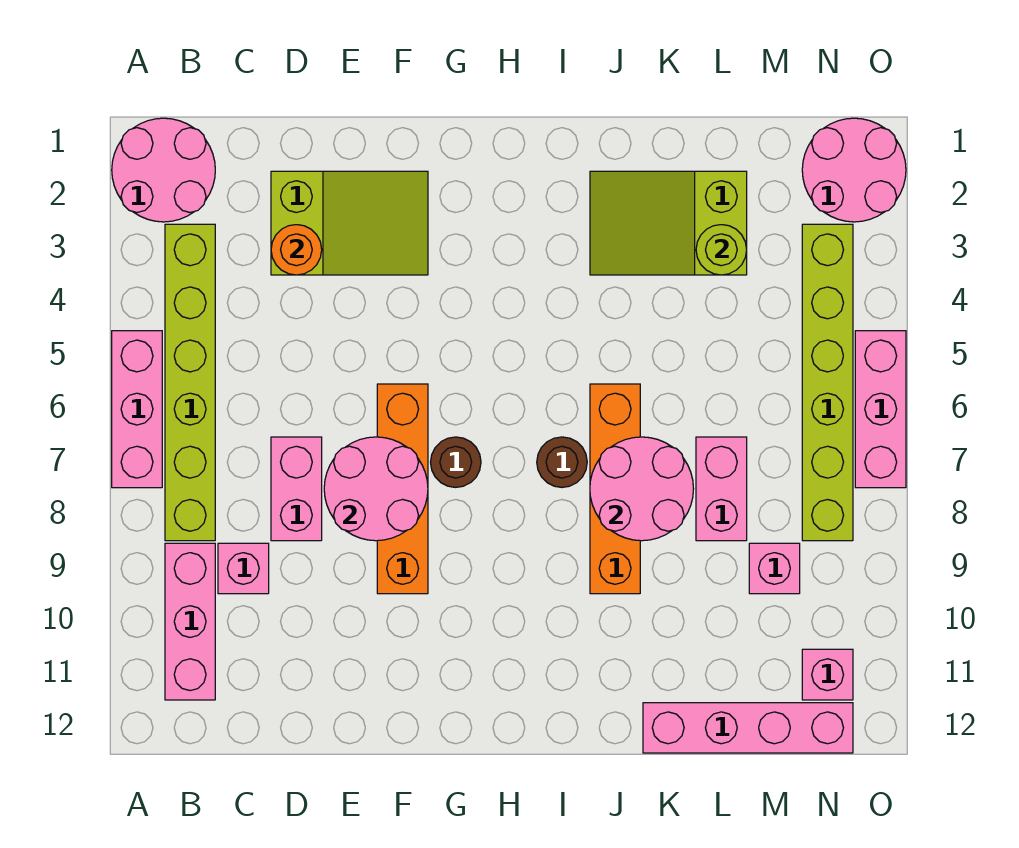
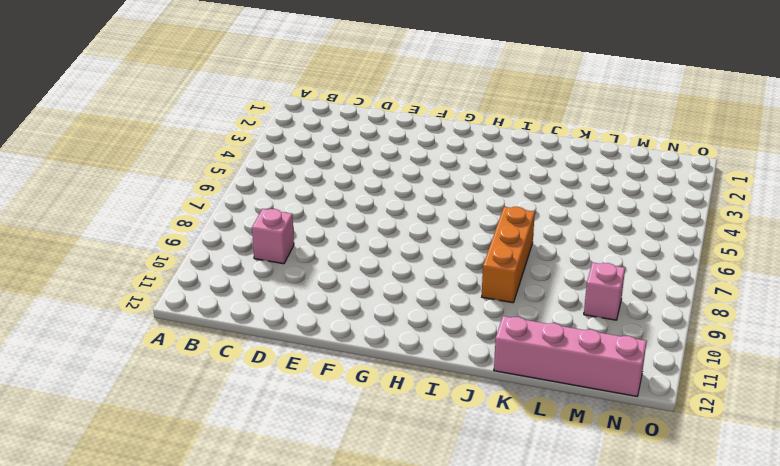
orange 1x3 brick [482,207,535,303] -> orange 1x4 brick [590,384,640,594]
none -> pink 2x2 round brick [112,118,215,222]
none -> pink 1x3 brick [112,331,162,488]
none -> lime 1x6 brick [165,224,215,541]

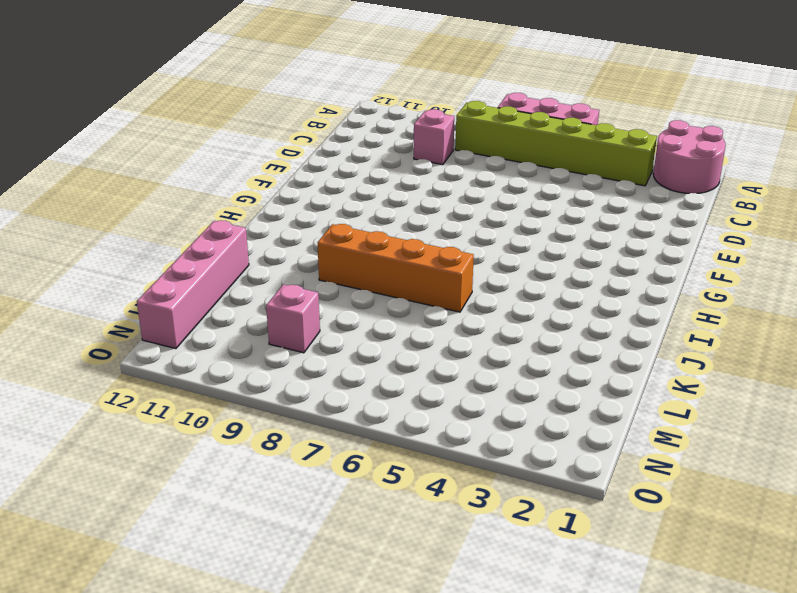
none -> pink 1x3 brick [165,543,215,700]
none -> lime 2x3 slope [271,171,428,275]
none -> pink 1x2 brick [271,437,322,541]

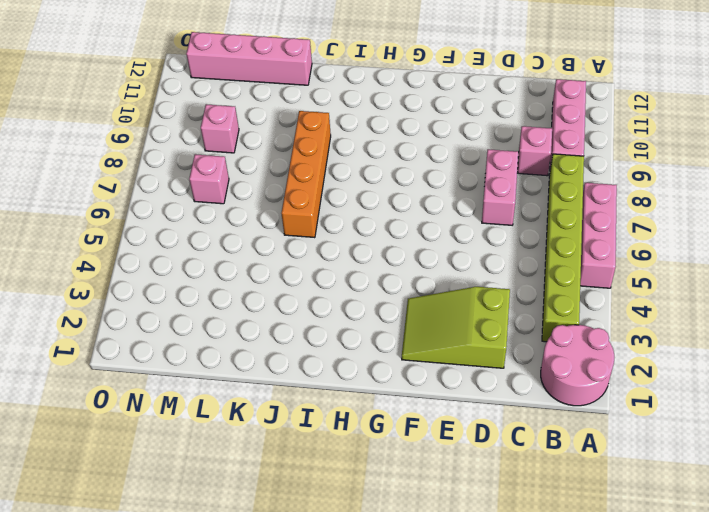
pink 1x1 brick [189,154,229,204] -> pink 1x1 brick moved to [802,649,853,700]
none -> orange 1x4 brick [377,384,428,594]
none -> brown 1x1 round brick [431,437,481,487]
none -> brown 1x1 round brick [537,437,587,487]

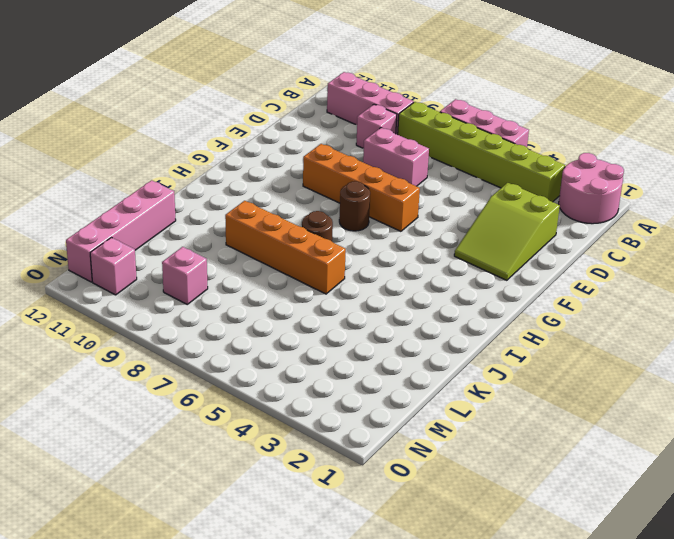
none -> lime 2x3 slope [590,171,747,275]
none -> pink 1x2 brick [696,437,747,541]
none -> pink 2x2 round brick [802,118,906,222]

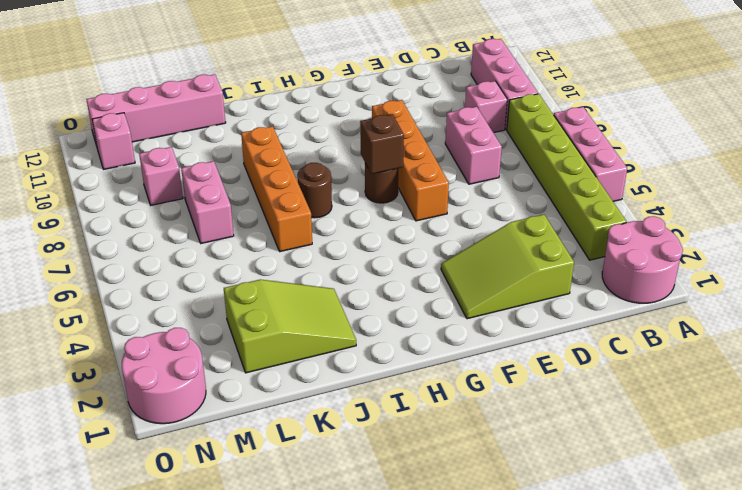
brown 1x1 brick [360,114,404,174] -> none
none -> lime 1x6 brick [802,224,853,541]
none -> pink 1x3 brick [855,331,906,488]
none -> orange 1x1 round brick [271,225,322,275]

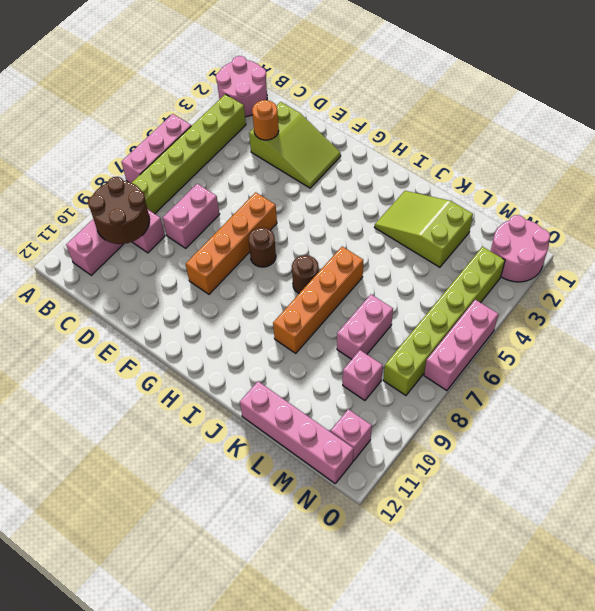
brown 2x2 round brick [88,177,150,244] -> none
none -> pink 2x2 round brick [324,437,428,541]
none -> pink 2x2 round brick [590,437,694,541]
none -> lime 1x1 round brick [696,225,747,275]

